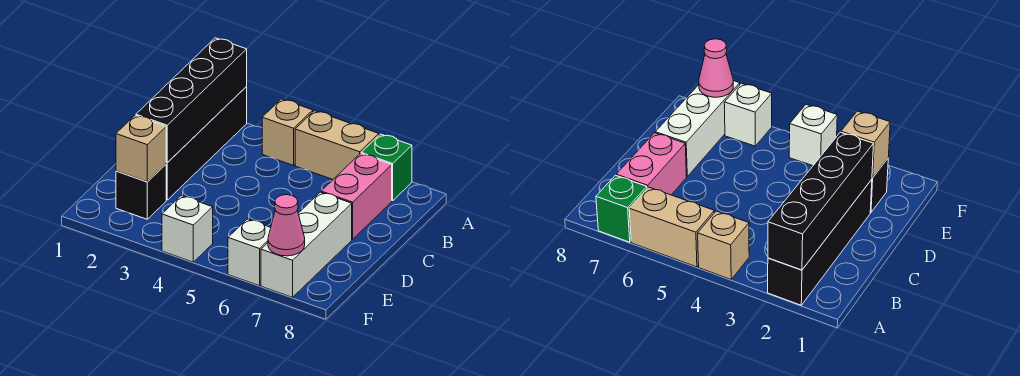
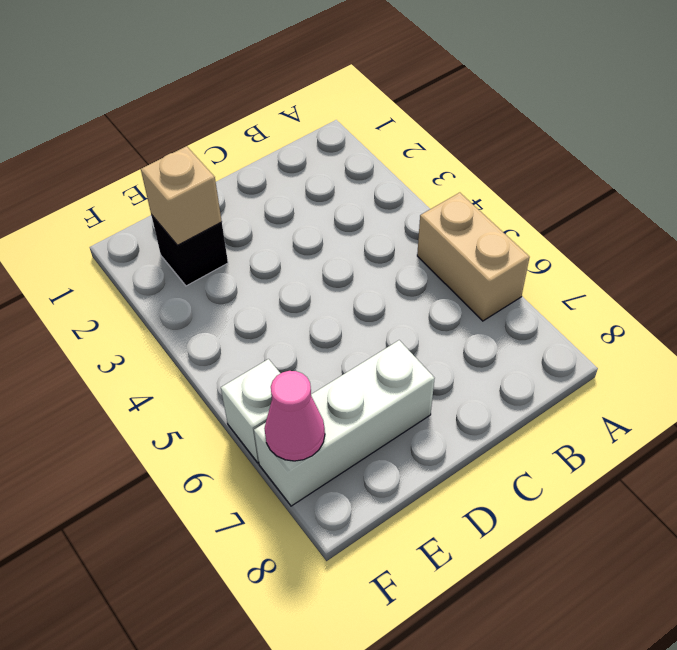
none -> black 1x4 brick [166,87,247,200]
none -> tan 1x1 brick [262,99,313,165]
none -> green 1x1 brick [361,134,412,201]

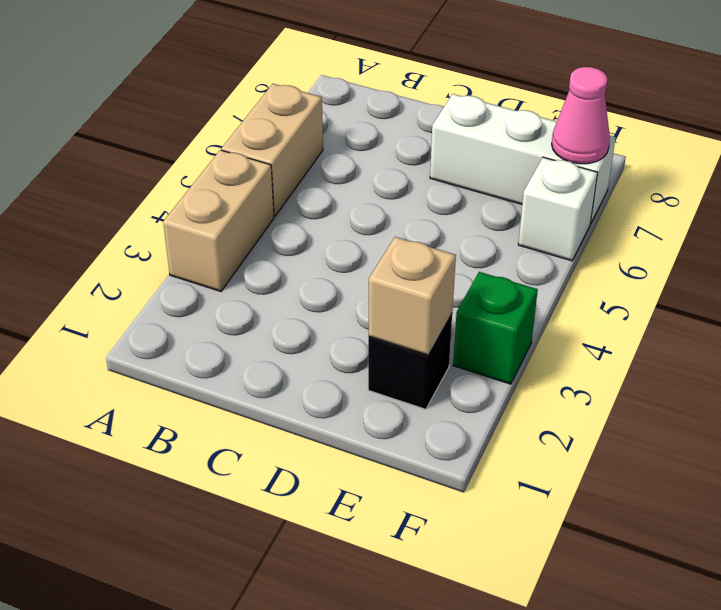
tan 1x2 brick [163,150,274,291] -> tan 1x1 brick [262,99,313,165]
green 1x1 brick [453,272,538,384] -> green 1x1 brick moved to [361,134,412,201]
none -> black 1x4 brick [166,87,247,200]
none -> pink 1x2 brick [321,154,392,239]
none -> white 1x1 brick [162,196,213,262]

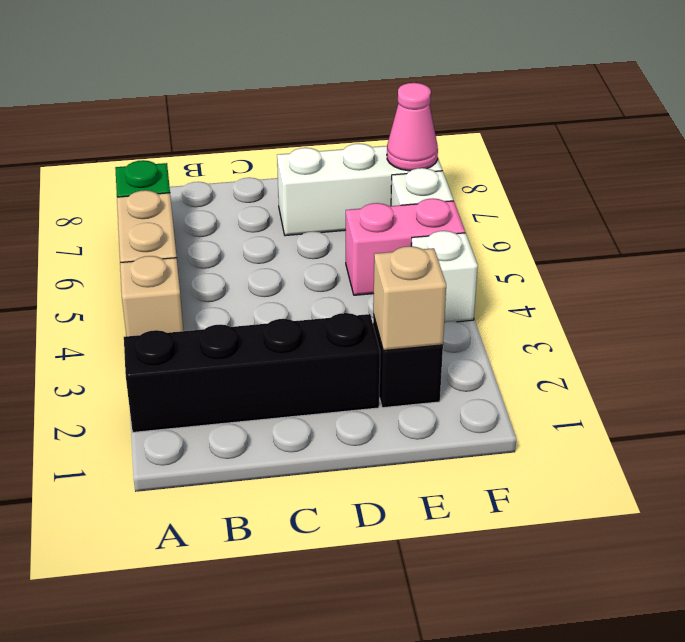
pink 1x2 brick [346,199,465,295] -> pink 1x2 brick moved to [321,154,392,239]
none -> black 1x4 brick [136,38,247,163]

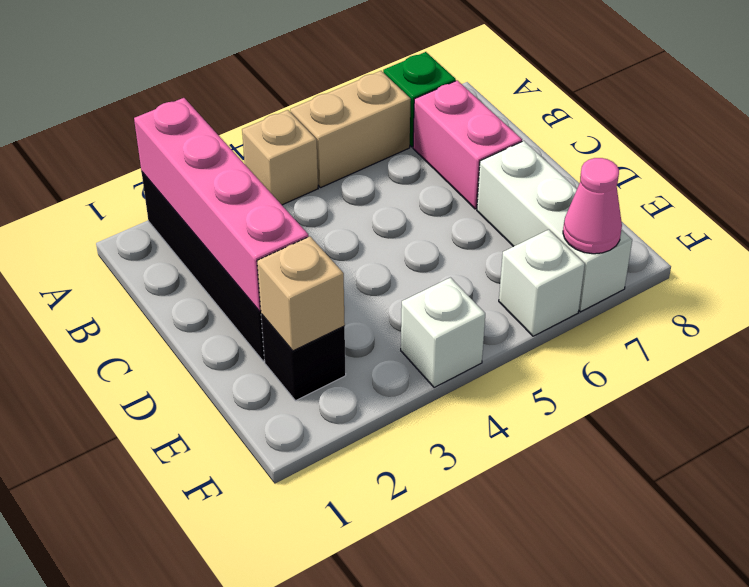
pink 1x4 brick [134,98,309,311] -> black 1x4 brick [136,38,247,163]

